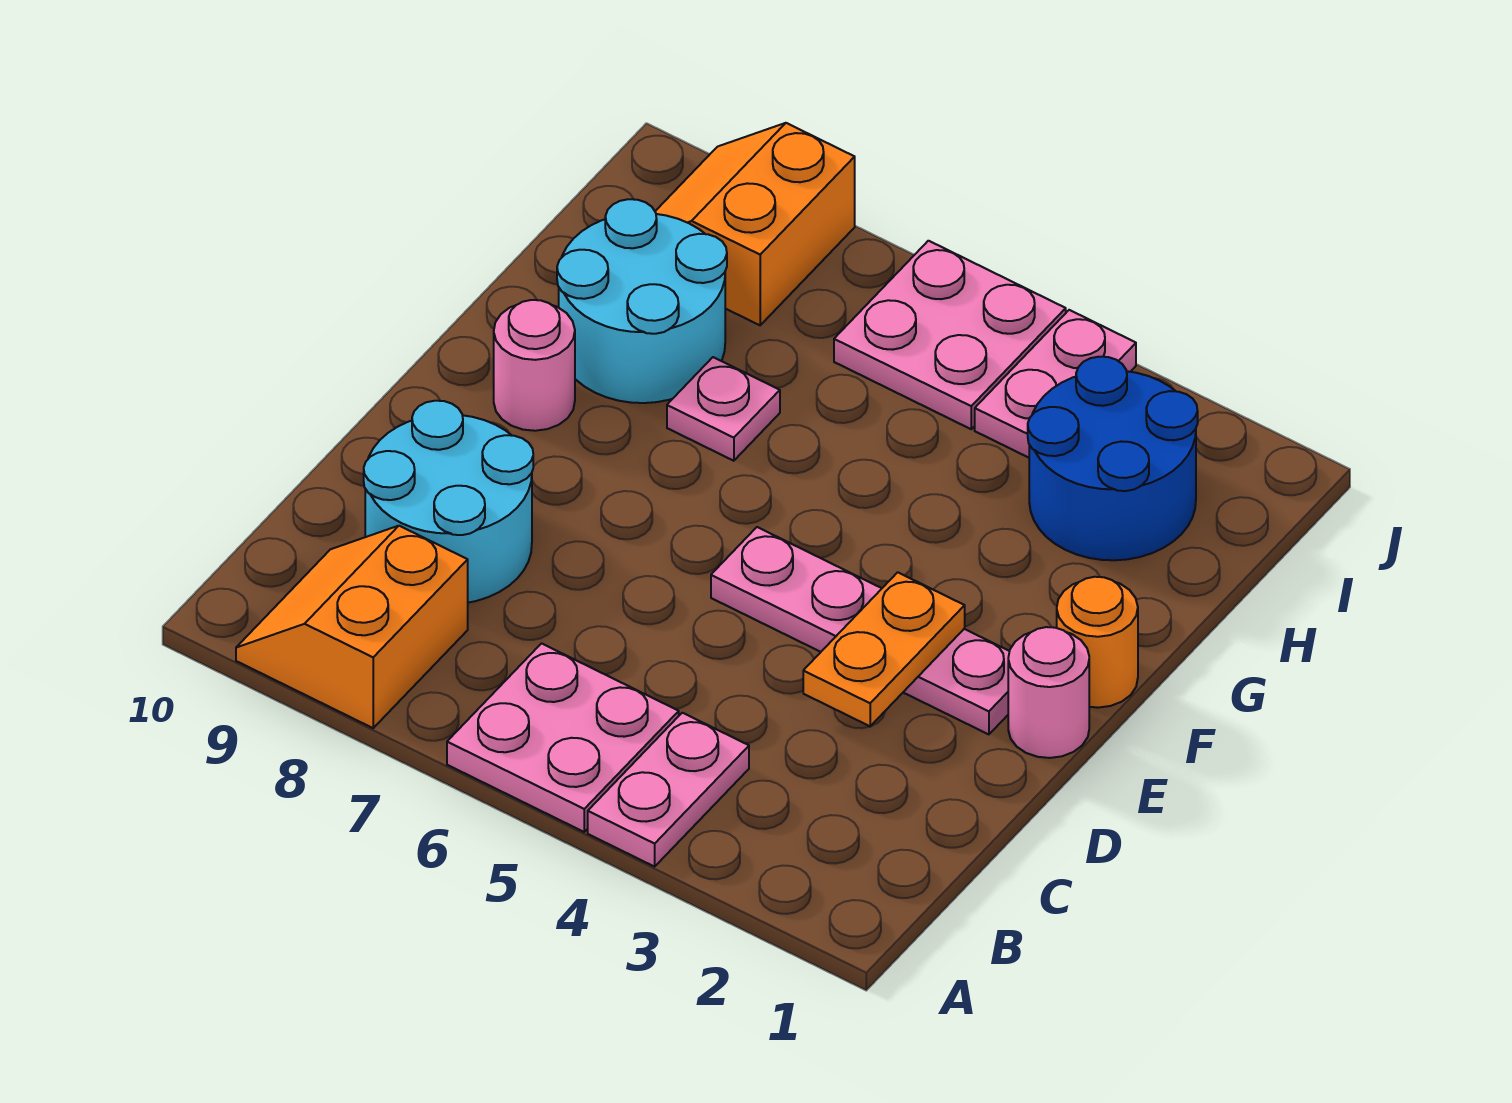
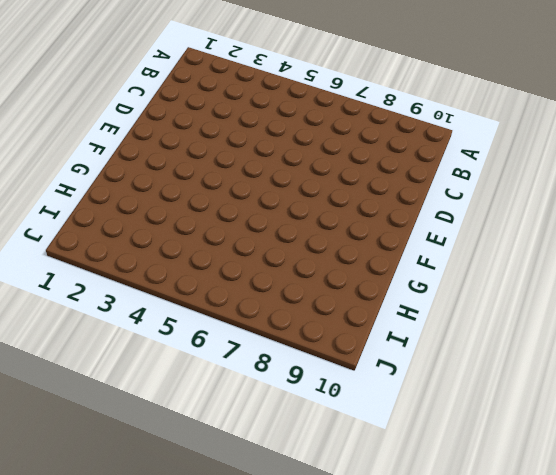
none -> pink 1x2 plate [588,713,749,867]
none -> pink 2x2 plate [447,643,679,832]
none -> orange 2x2 slope [236,526,468,728]

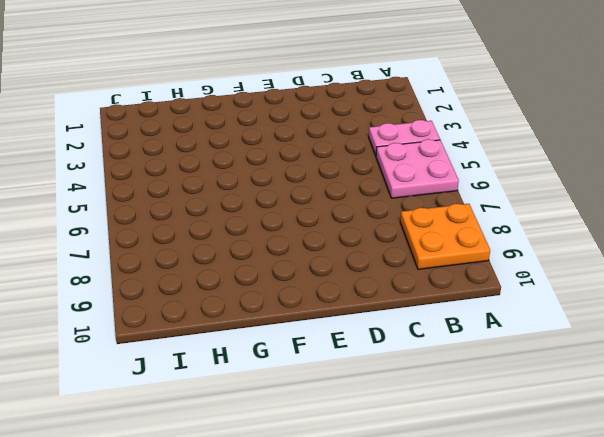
orange 2x2 plate [400,204,490,269] -> orange 2x2 slope [236,526,468,728]
none -> cyan 2x2 round brick [364,401,533,603]
none -> pink 1x1 round brick [1008,627,1089,758]
none -> pink 1x4 plate [711,527,1010,734]

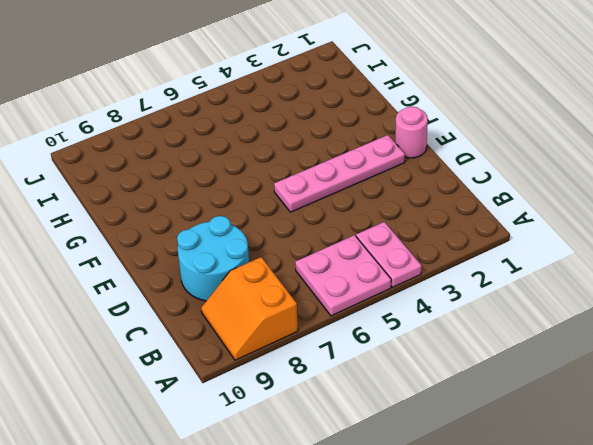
none -> orange 1x1 round brick [1057,577,1138,708]
none -> pink 1x1 round brick [494,300,575,431]
none -> pink 1x1 plate [667,357,780,461]

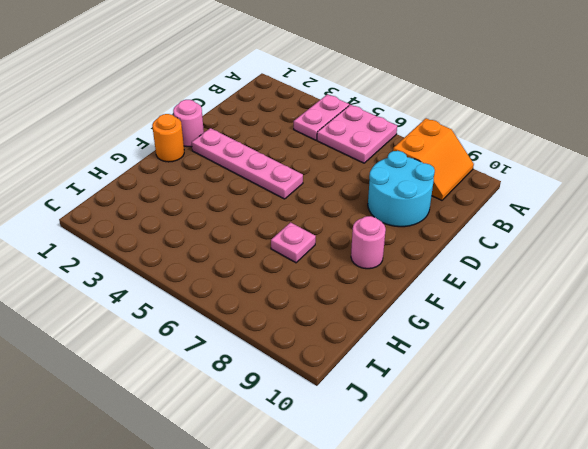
none -> cyan 2x2 round brick [557,199,727,403]
none -> blue 2x2 round brick [1028,357,1198,560]
none -> pink 1x2 plate [975,310,1136,458]

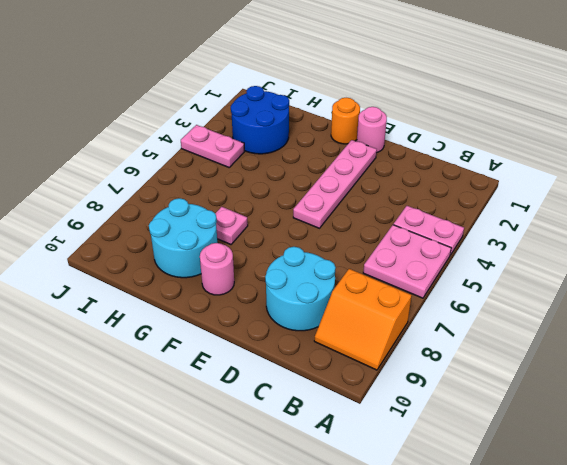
none -> pink 2x2 plate [834,241,1066,429]
none -> orange 2x2 slope [655,123,855,325]
none -> orange 1x2 plate [803,572,965,726]

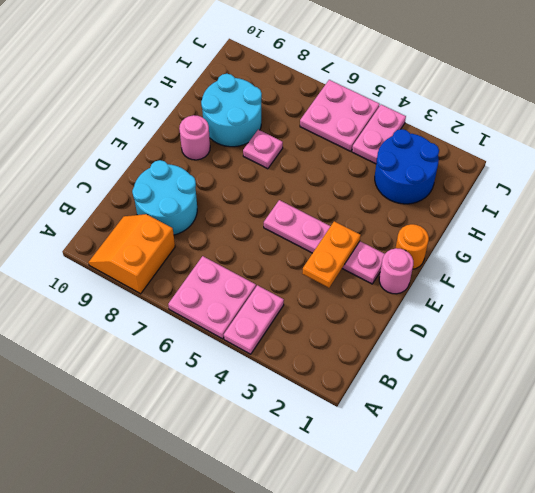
none -> orange 2x2 slope [655,123,855,325]

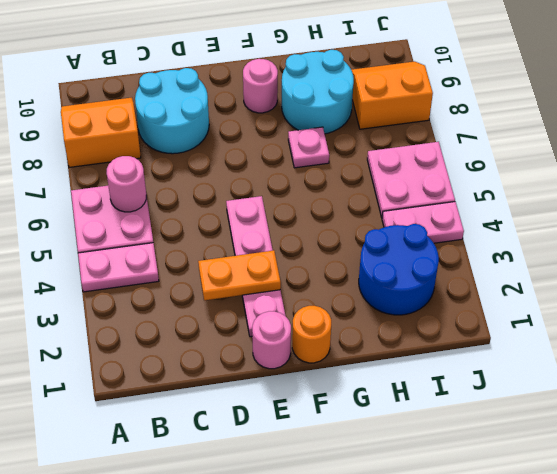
pink 1x1 round brick [107,156,146,212] -> none

